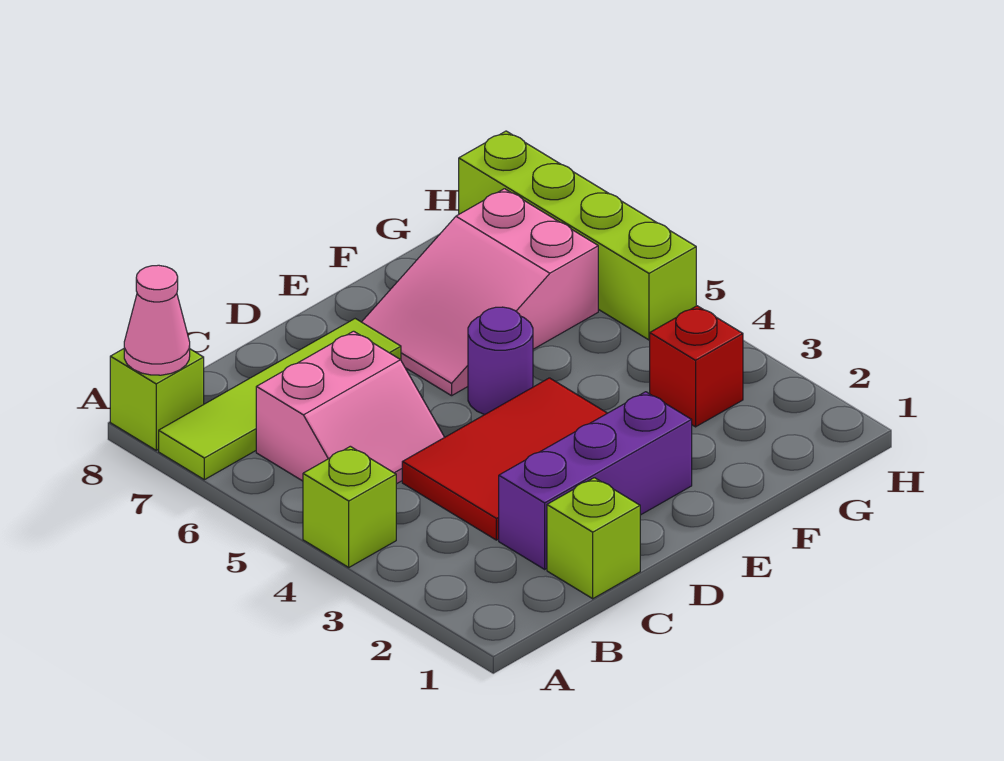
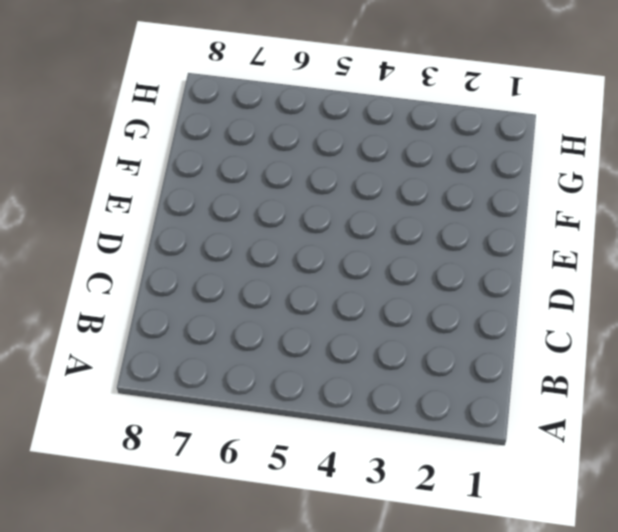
none -> lime 1x1 brick [303,446,396,567]
none -> lime 1x4 tile [159,319,401,480]
none -> lime 1x1 brick [110,349,204,450]

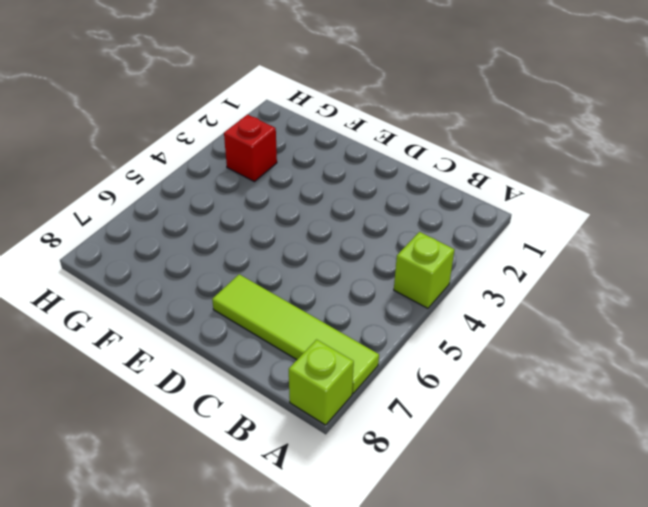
none -> pink 2x2 slope [256,331,445,484]
none -> lime 1x1 brick [547,478,640,599]
none -> purple 1x3 brick [499,392,692,569]

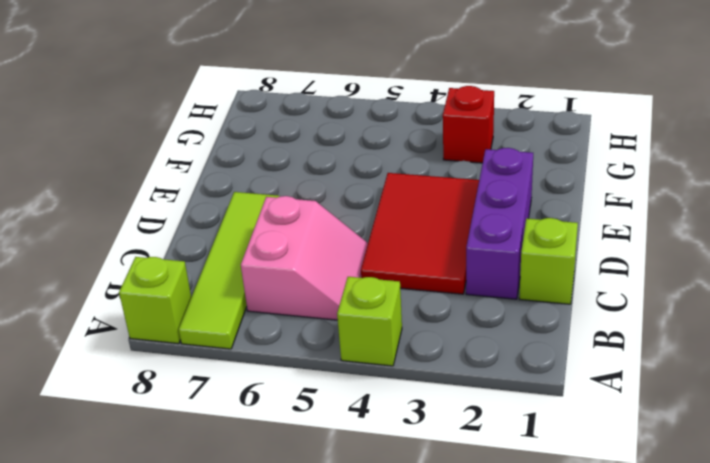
none -> purple 1x1 round brick [468,307,533,415]
none -> pink 2x3 slope [362,189,598,396]
none -> lime 1x4 brick [459,131,696,340]

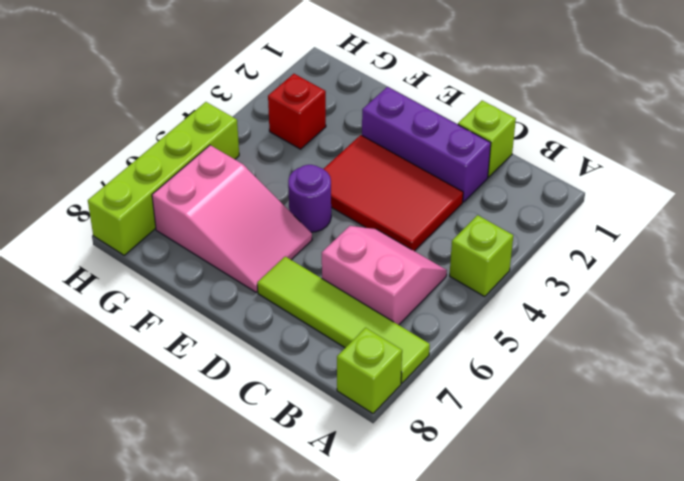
none -> pink 1x1 cone [124,265,190,375]

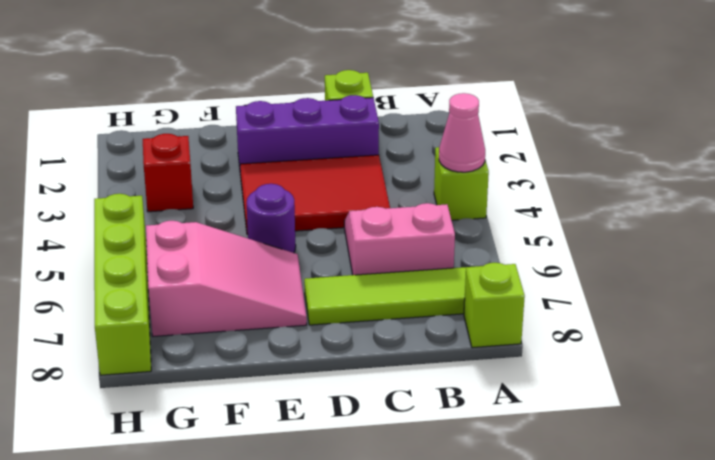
pink 1x1 cone [439,93,485,172] -> pink 1x1 cone moved to [124,265,190,375]

